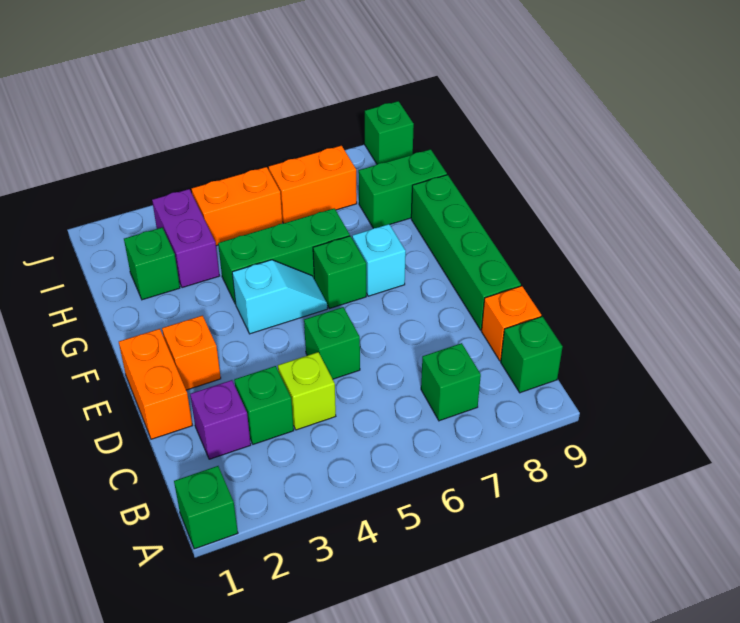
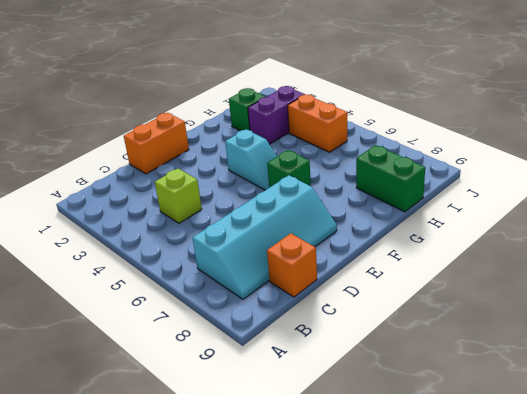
cyan 2x4 slope [193,175,337,299] -> green 1x1 brick [421,343,481,421]
none -> green 1x1 brick [174,466,238,549]
none -> green 1x1 brick [501,316,562,393]
none -> purple 1x1 brick [190,380,251,459]

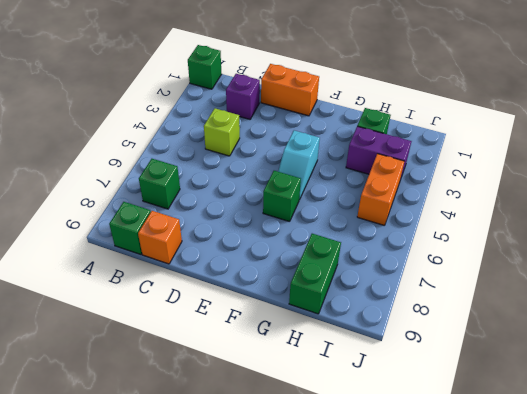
none -> green 1x1 brick [234,366,294,444]
none -> green 1x1 brick [304,307,360,379]
none -> green 1x4 brick [411,175,521,330]

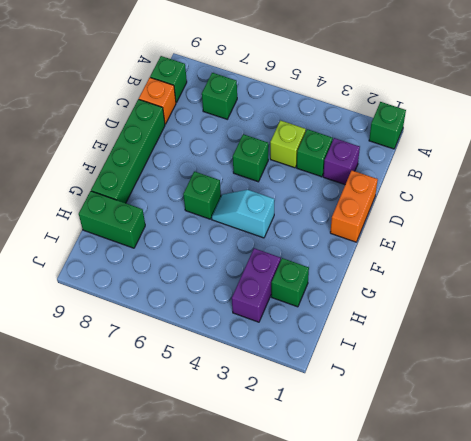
none -> orange 1x1 brick [162,316,221,390]
none -> cyan 1x1 brick [352,224,406,296]
none -> green 1x3 brick [218,208,350,304]

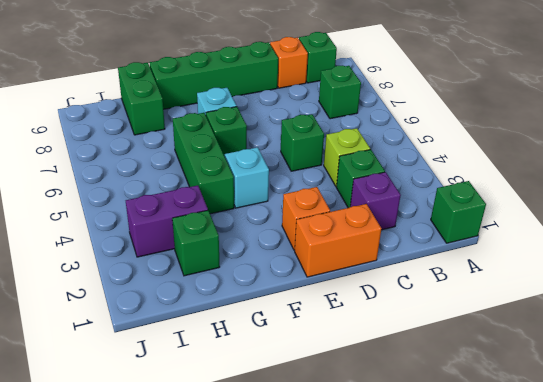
none -> orange 1x2 brick [192,167,282,246]
none -> orange 1x2 brick [269,146,357,223]
none -> green 1x1 brick [365,101,414,164]

